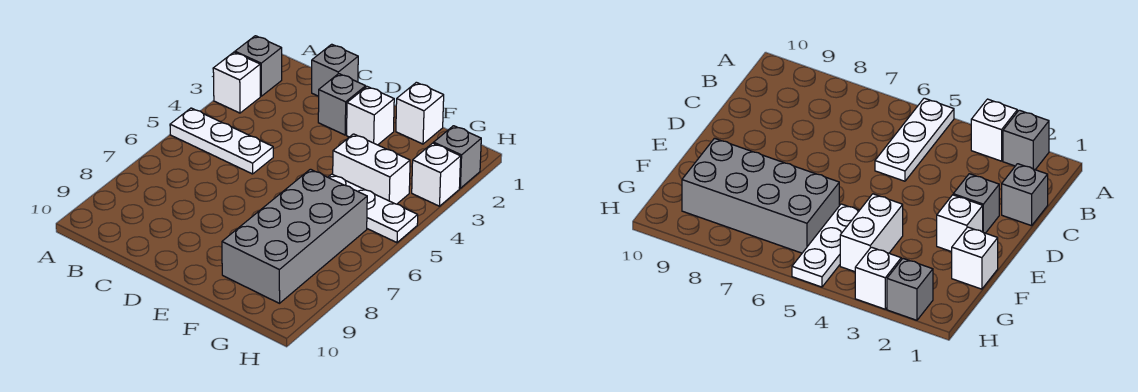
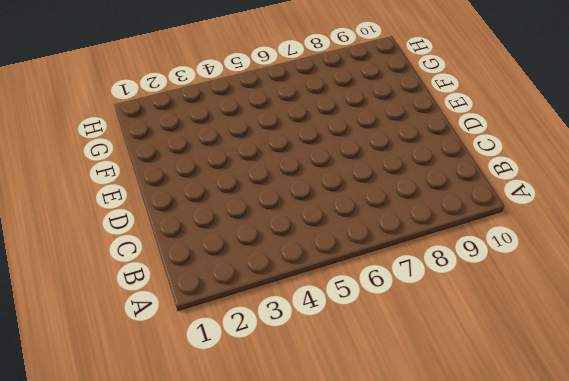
none -> grey 1x1 brick [235,36,282,96]
none -> white 1x1 brick [213,52,260,113]
none -> white 1x3 plate [170,108,273,174]

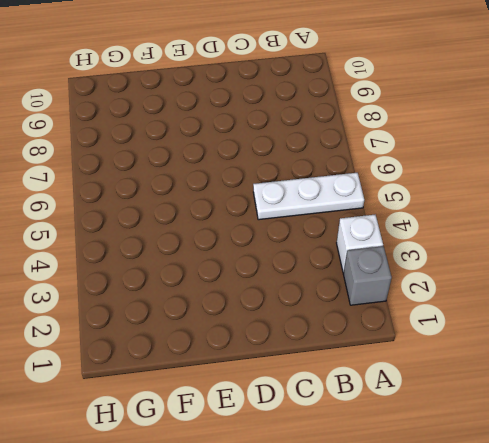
none -> grey 1x1 brick [312,44,358,96]
none -> grey 1x1 brick [318,74,366,135]
none -> white 1x1 brick [347,87,394,145]

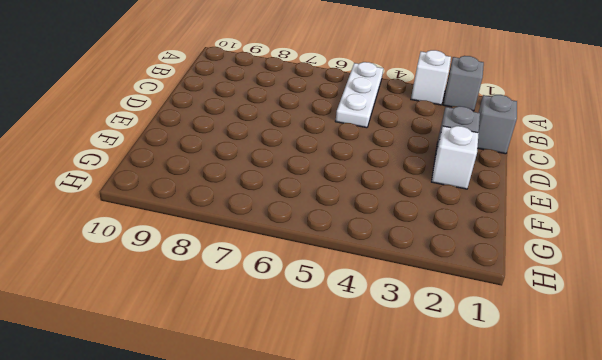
none -> white 1x1 brick [396,82,444,144]
none -> white 1x2 brick [333,134,410,204]
none -> white 1x3 plate [328,174,418,243]

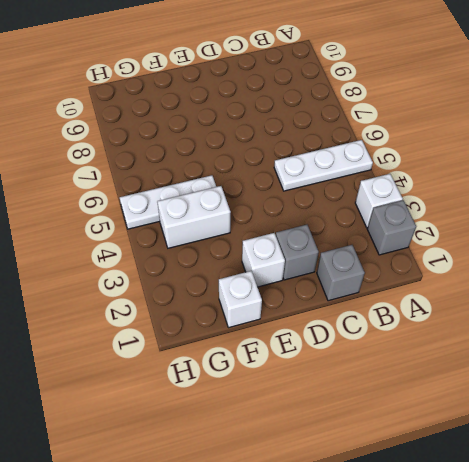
none -> grey 2x4 brick [222,169,367,303]
none -> grey 1x1 brick [434,126,481,188]
none -> white 1x1 brick [412,143,461,206]

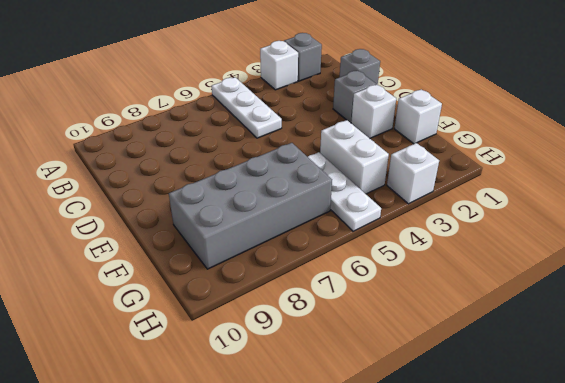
none -> grey 1x1 brick [434,126,481,188]

